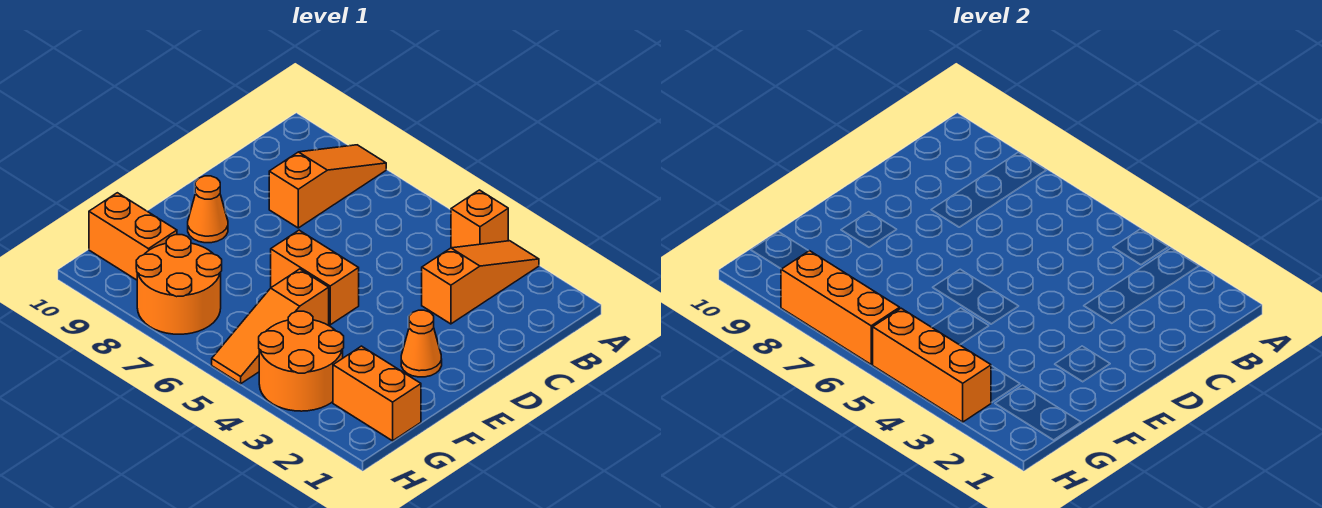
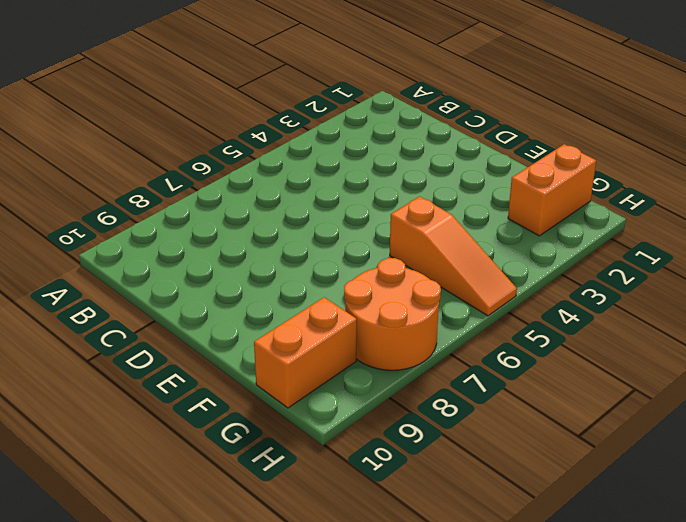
none -> orange 1x3 slope [422,241,539,324]
none -> orange 1x1 brick [451,190,508,248]
none -> orange 1x3 slope [269,145,386,228]

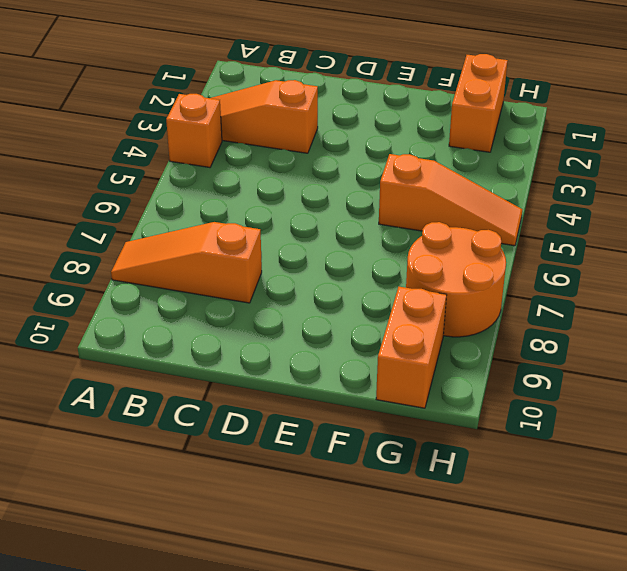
none -> orange 1x1 cone [401,310,442,377]
none -> orange 1x2 brick [271,230,359,325]
none -> orange 1x1 cone [188,176,228,243]

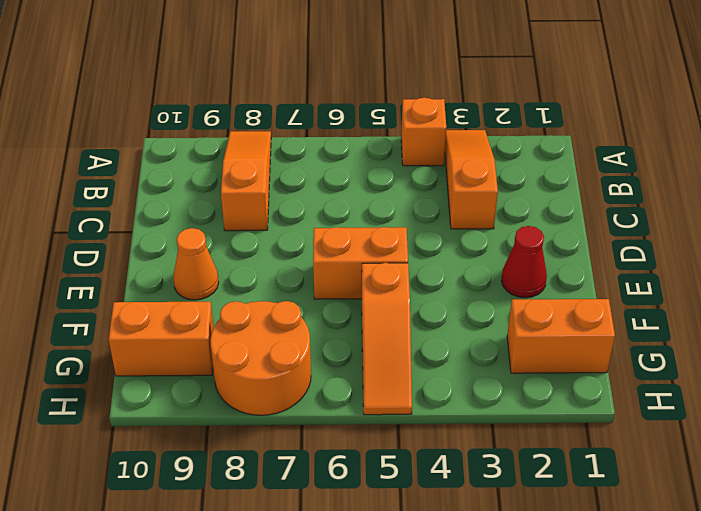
red 1x1 cone [501,226,547,298] -> orange 1x1 cone [401,310,442,377]
none -> orange 2x2 round brick [259,311,344,411]
none -> orange 1x3 brick [873,308,991,422]
none -> orange 1x3 brick [781,251,900,364]

